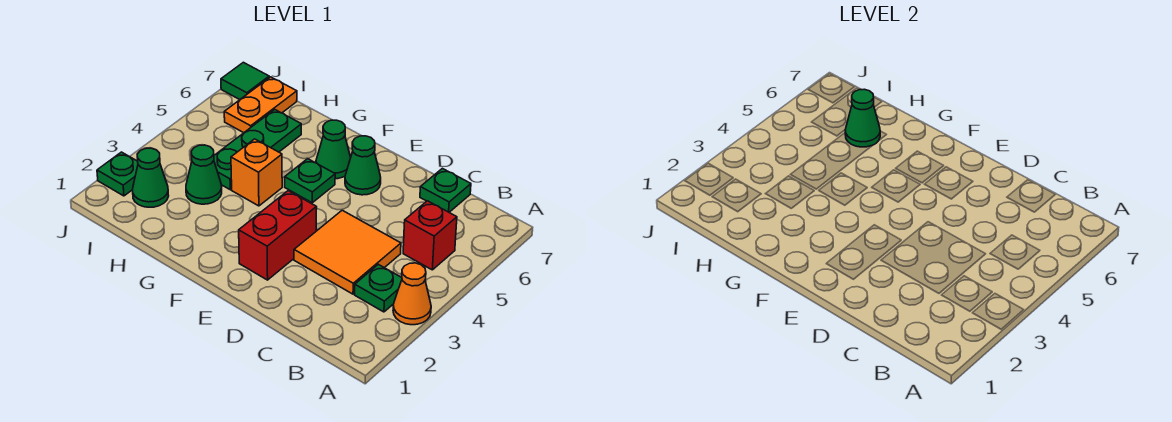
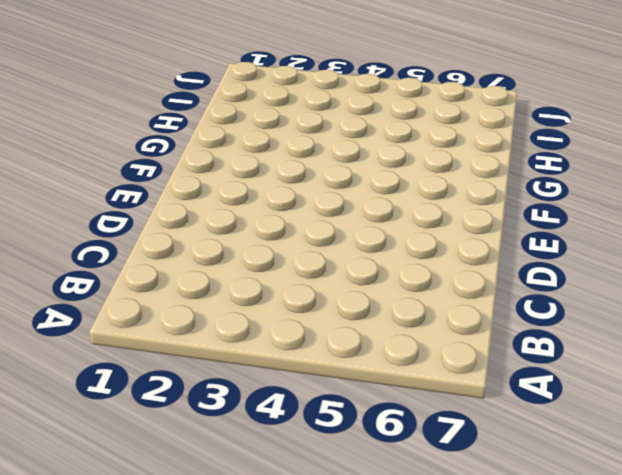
none -> orange 1x1 cone [393,263,431,325]
none -> green 1x1 plate [355,264,402,312]
none -> red 1x1 brick [403,201,457,270]

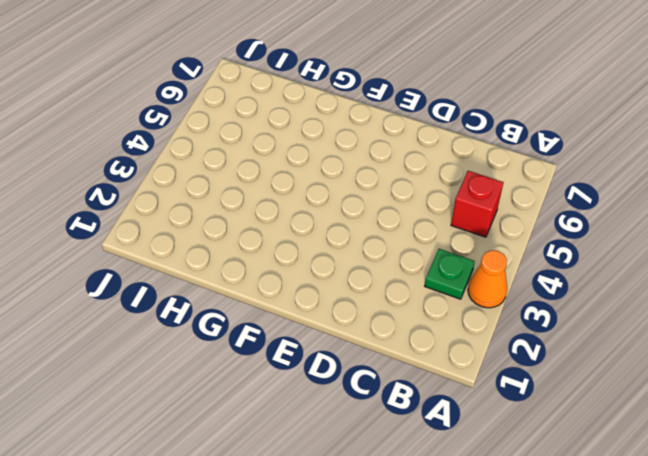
none -> orange 2x2 tile [294,210,401,294]
none -> green 1x1 plate [420,168,471,212]
none -> red 1x2 brick [239,191,317,280]

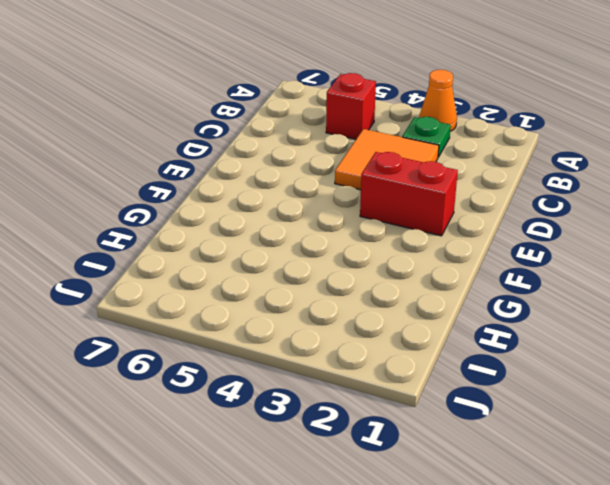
none -> green 1x1 plate [420,168,471,212]
none -> green 1x1 cone [345,136,381,195]
none -> green 1x1 plate [285,159,335,203]

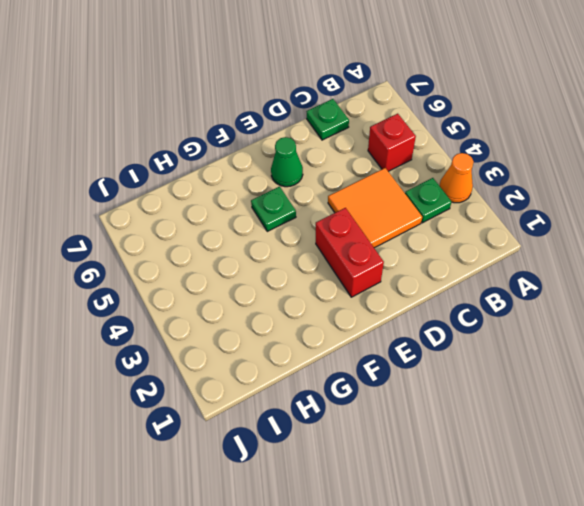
none -> green 1x1 cone [316,120,351,179]
none -> orange 1x1 brick [231,139,282,206]
none -> green 1x1 cone [186,145,222,204]

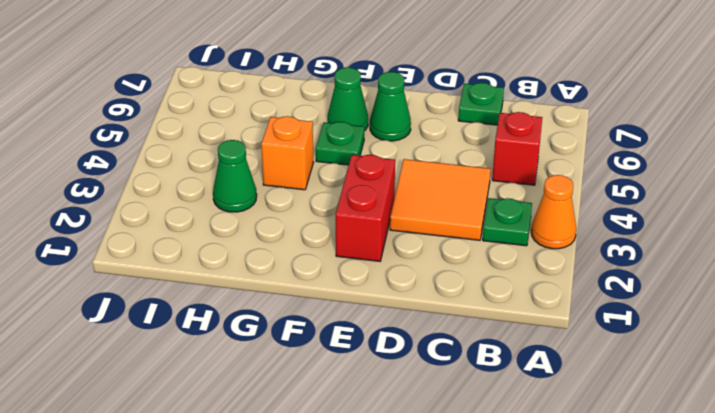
none -> green 1x3 plate [214,110,301,190]
none -> green 1x1 cone [133,148,169,207]
none -> orange 1x2 plate [224,77,297,133]

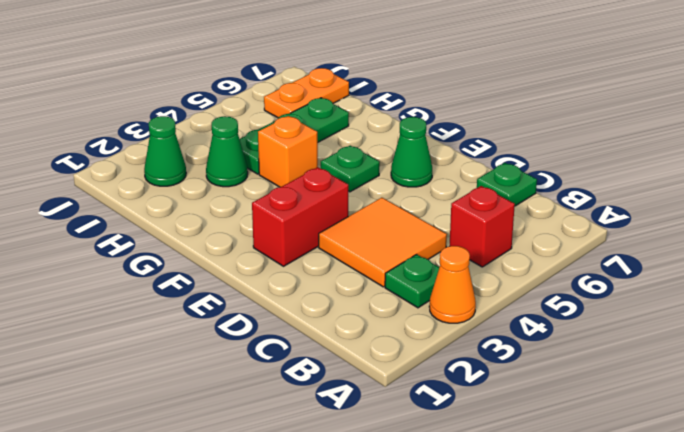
none -> green 1x1 cone [316,120,351,179]
none -> green 1x1 plate [97,152,138,196]
none -> green 1x1 tile [221,62,269,100]

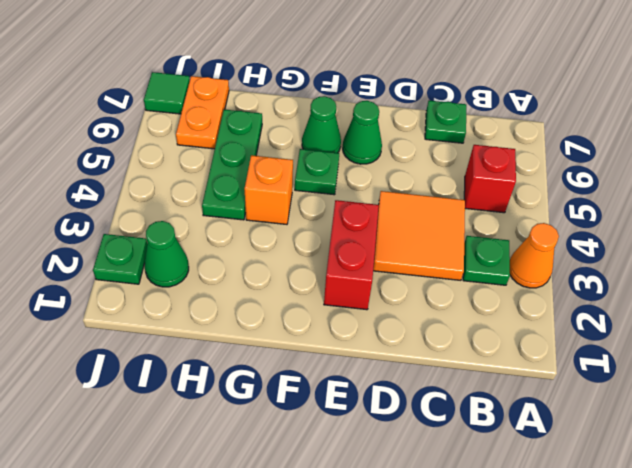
none -> green 1x1 cone [186,145,222,204]
none -> green 1x1 cone [845,89,880,147]

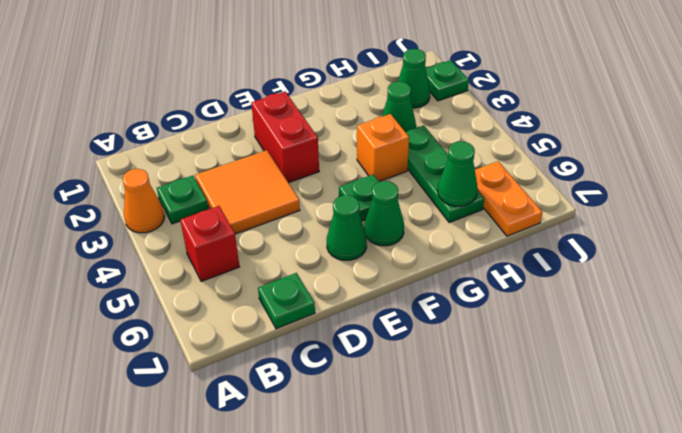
none -> green 1x1 tile [221,62,269,100]

